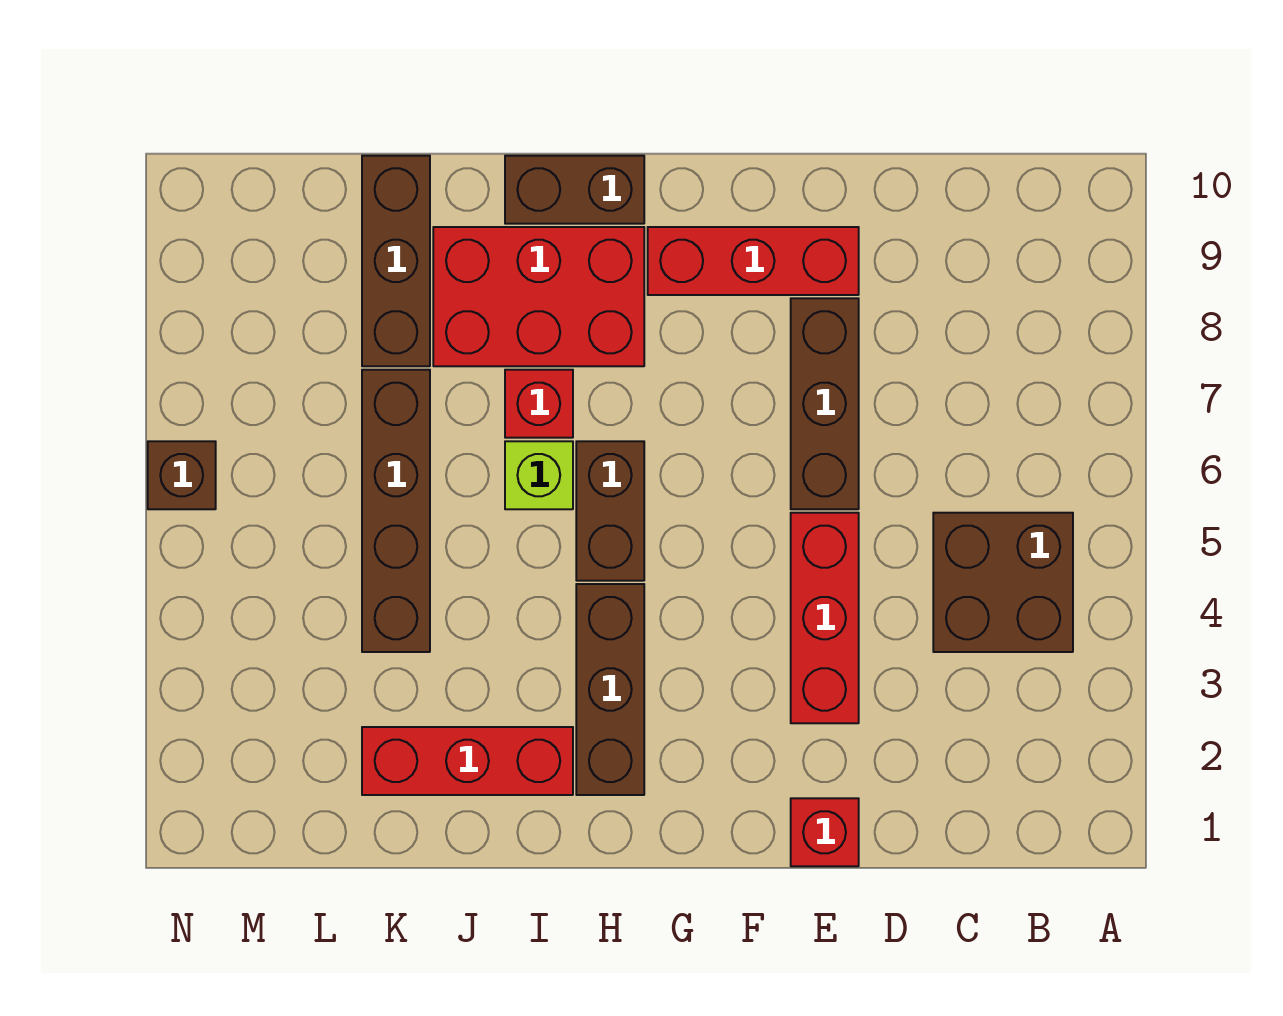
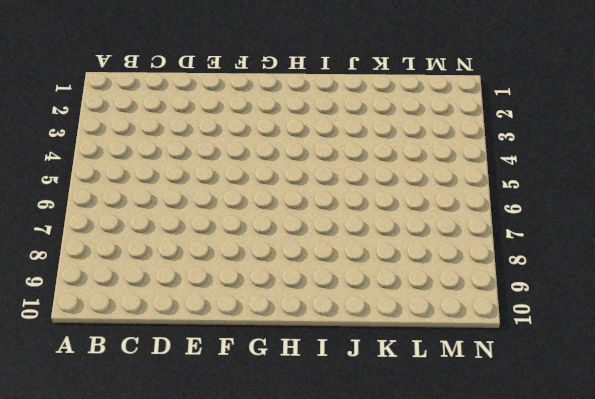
none -> brown 2x2 brick [933,513,1073,652]
none -> red 1x1 brick [791,798,859,866]
none -> red 1x3 brick [791,513,859,723]

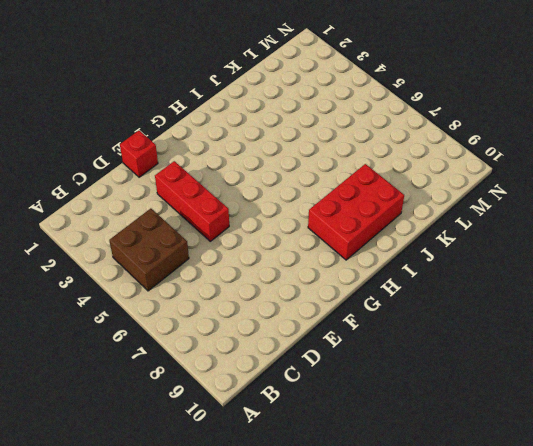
none -> brown 1x3 brick [791,298,859,509]
none -> red 1x3 brick [648,227,859,295]
none -> brown 1x3 brick [576,584,644,795]

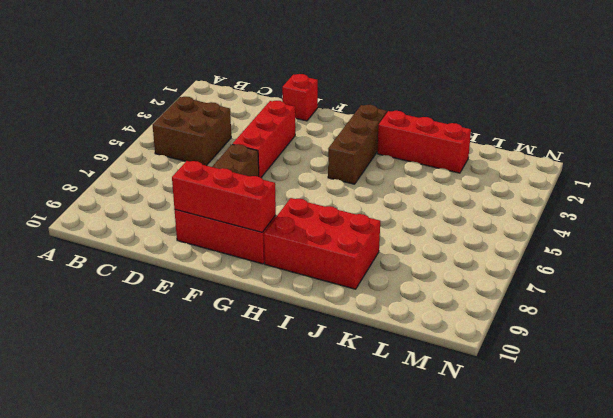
red 1x3 brick [172,161,276,232] -> none
none -> brown 1x2 brick [576,441,644,581]
none -> brown 1x2 brick [505,156,644,224]
none -> lime 1x1 brick [505,441,573,509]

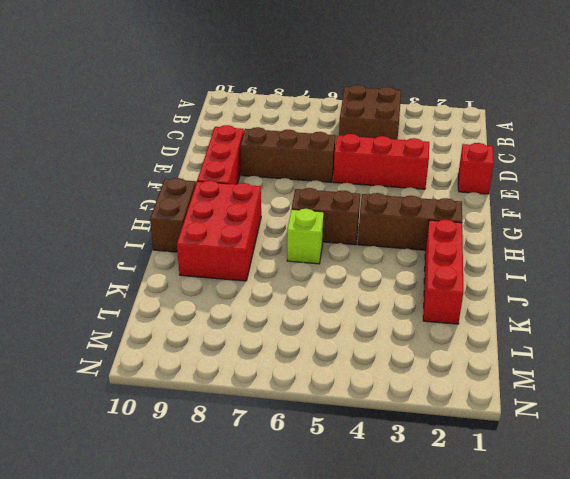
none -> red 1x1 brick [505,370,573,438]
none -> brown 1x4 brick [362,370,430,652]
none -> brown 1x3 brick [362,156,430,366]

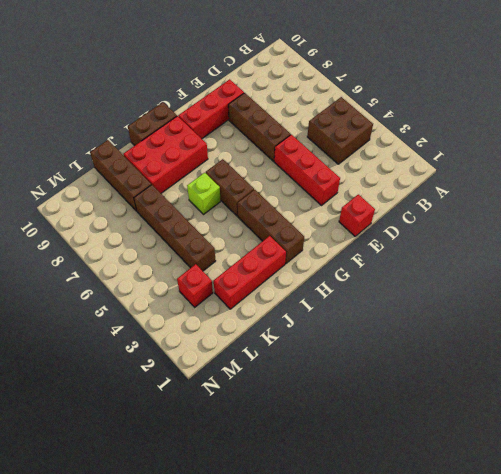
red 1x1 brick [177,264,213,307] -> red 1x1 brick moved to [505,370,573,438]
none -> brown 1x1 brick [148,441,216,509]

